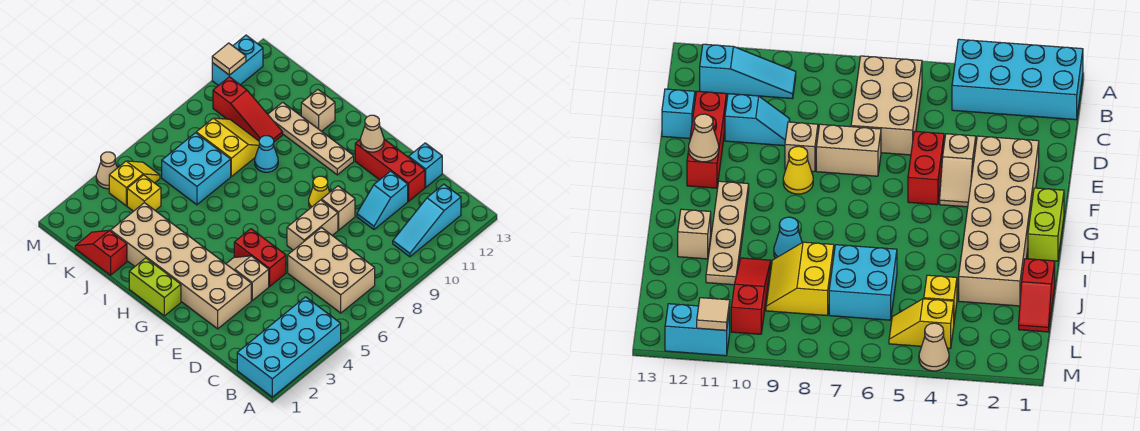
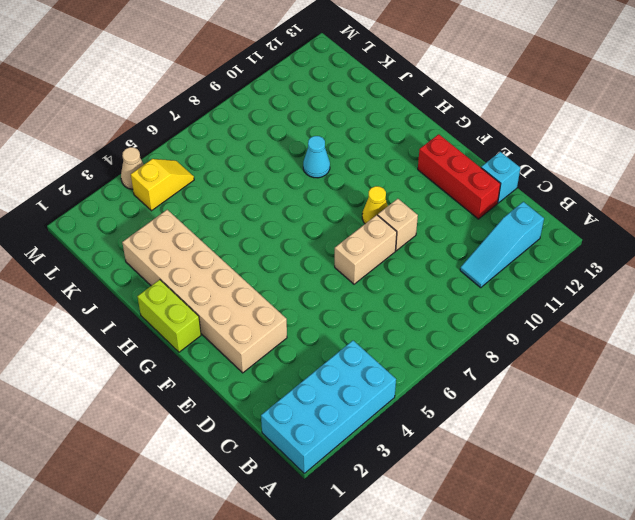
none -> tan 2x3 brick [288,228,375,313]
none -> cyan 1x2 slope [357,171,408,229]
none -> tan 1x2 slope [226,256,269,300]

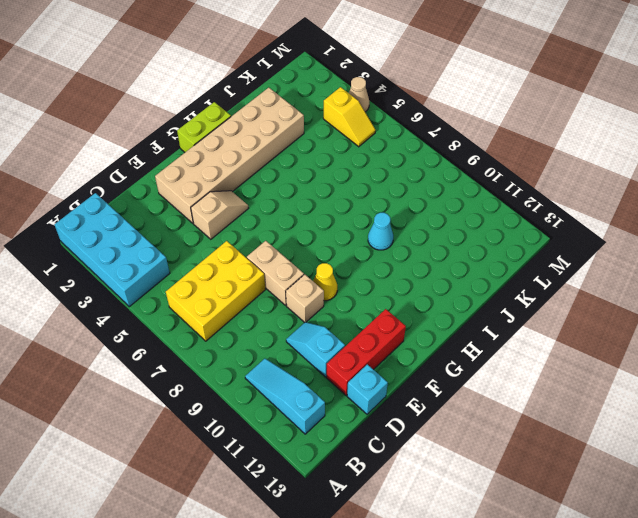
yellow 2x3 brick [166,241,265,341] -> tan 2x3 brick [288,228,375,313]
none -> red 1x2 brick [234,229,286,286]
none -> tan 1x4 plate [268,102,354,175]
none -> tan 1x1 brick [301,90,335,131]

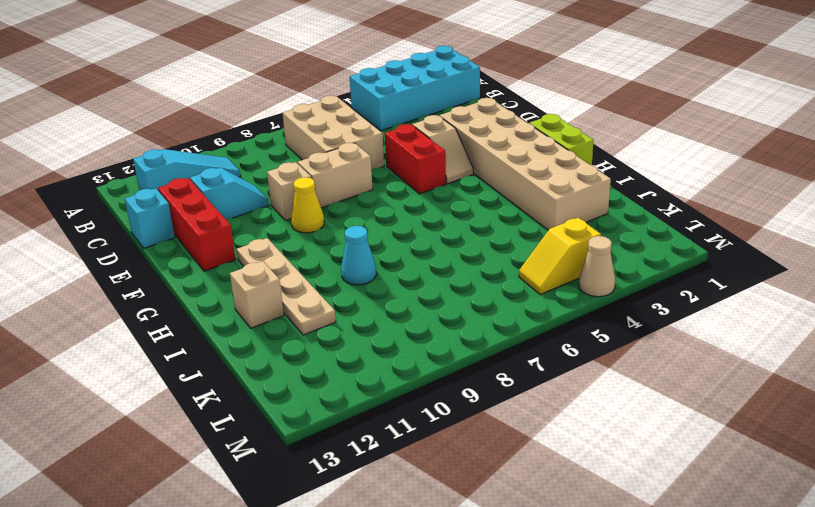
none -> red 1x2 slope [75,230,127,275]
none -> cyan 2x2 brick [162,133,231,205]
none -> yellow 2x2 slope [196,118,259,176]

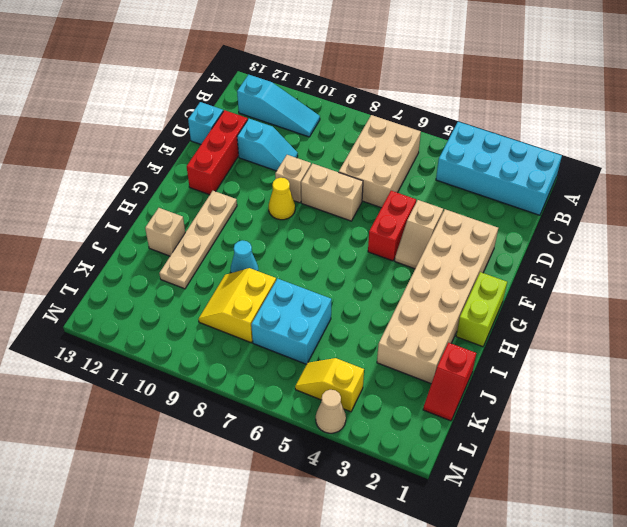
none -> red 1x3 slope [213,77,283,142]
none -> yellow 1x1 brick [127,175,161,211]
none -> cyan 1x2 brick [212,35,263,86]

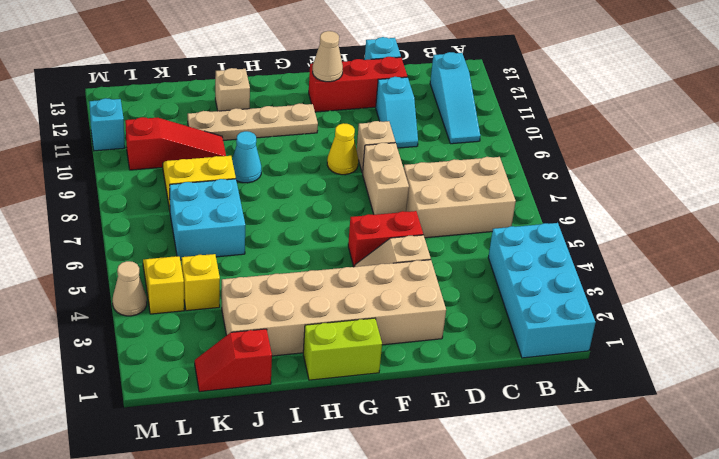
cyan 1x1 brick [89,98,125,151] -> cyan 1x2 brick [212,35,263,86]
none -> tan 1x1 tile [212,43,246,75]

